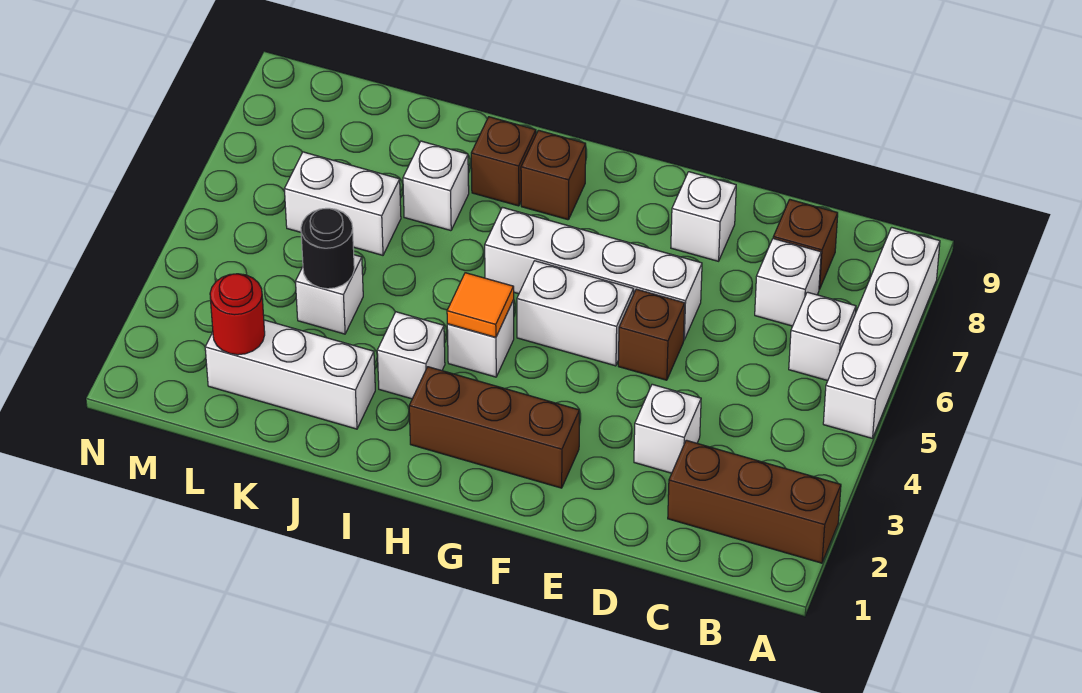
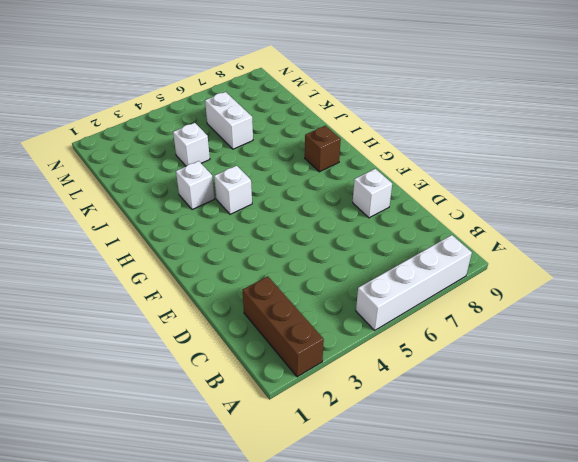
none -> white 1x1 brick [789,292,856,381]
none -> white 1x1 brick [755,239,821,326]
none -> brown 1x1 brick [773,200,838,289]

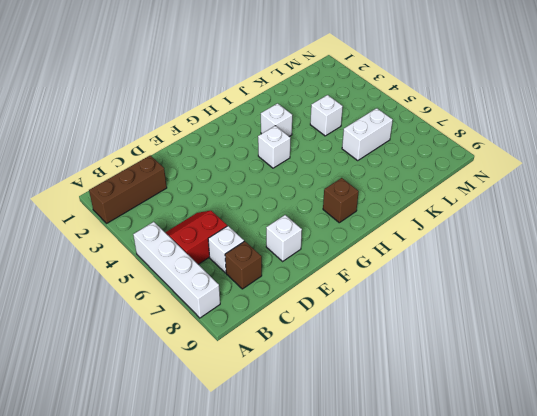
red 2x2 slope [165,211,227,264] -> white 1x1 brick [789,292,856,381]
none -> white 1x1 brick [634,384,701,473]
none -> brown 1x1 brick [618,289,685,380]
none -> white 1x4 brick [485,207,702,340]

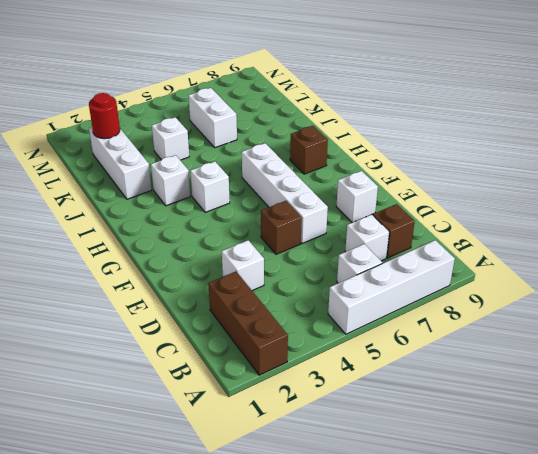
none -> brown 1x3 brick [409,367,579,488]
none -> white 1x2 brick [517,261,634,366]
none -> brown 1x1 brick [471,117,536,206]

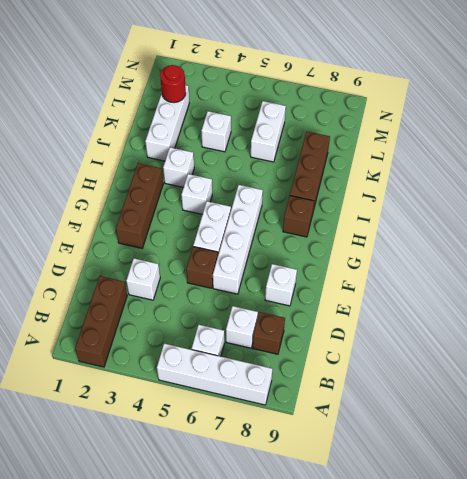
brown 1x3 brick [290,132,330,215] -> brown 1x1 brick [471,117,536,206]
none -> white 1x1 brick [403,141,469,231]
none -> orange 1x1 tile [447,273,514,337]
none -> black 1x1 round brick [301,208,354,289]

